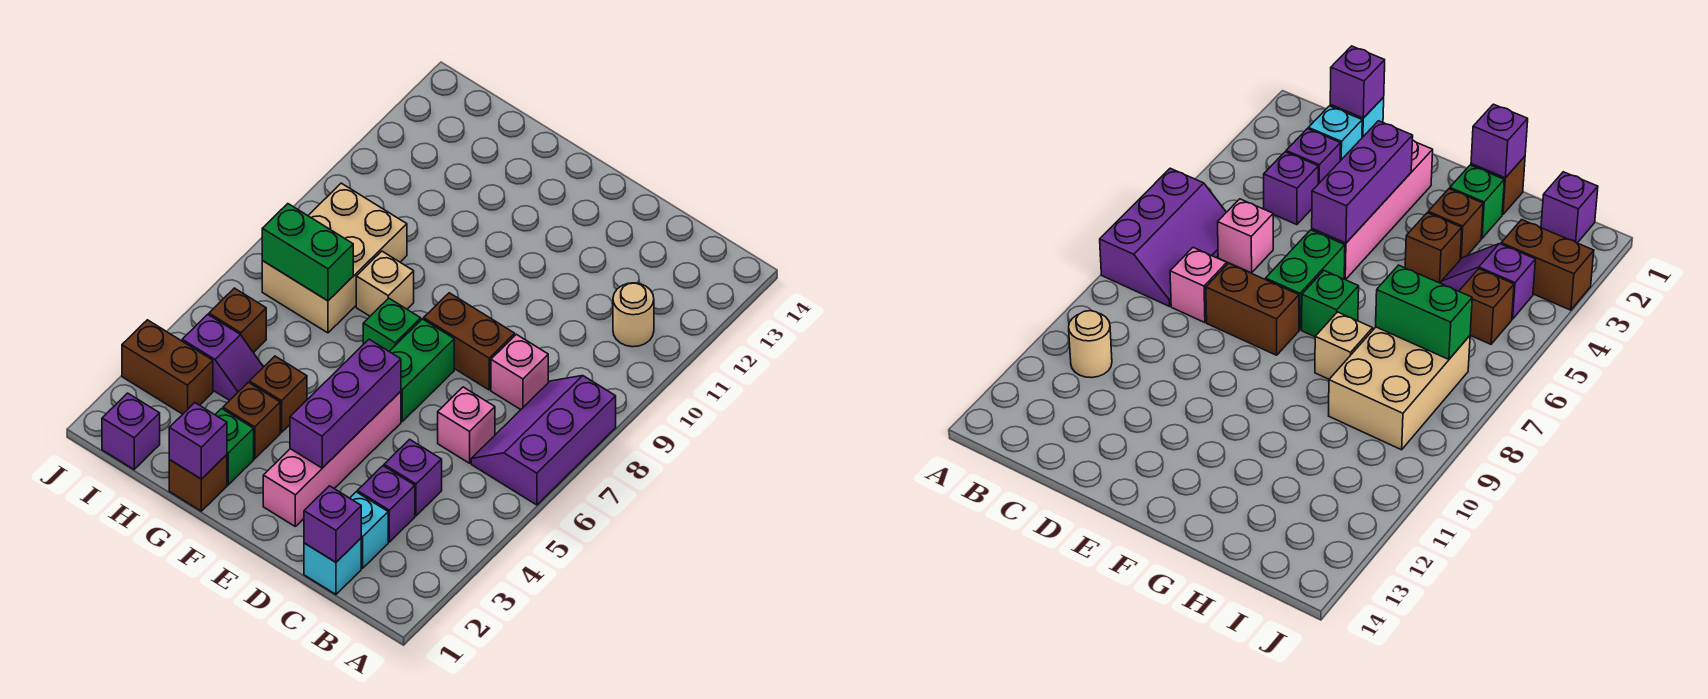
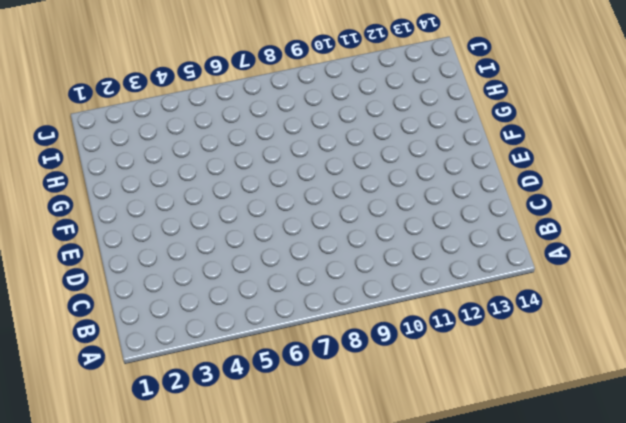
none -> purple 2x3 slope [471,376,616,505]
none -> tan 1x1 round brick [613,283,654,347]
none -> cyan 1x1 brick [304,538,361,594]

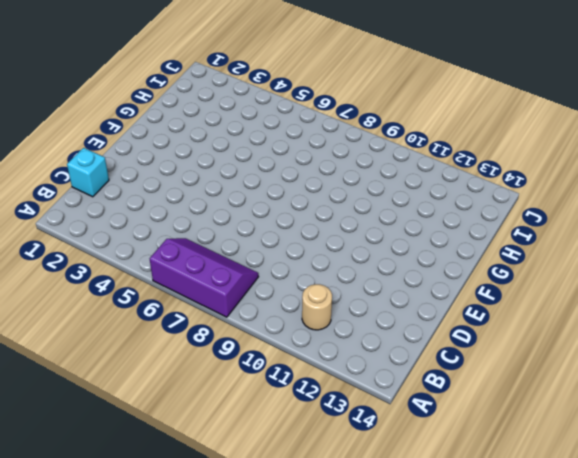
none -> cyan 1x1 brick [350,492,388,568]
none -> purple 1x1 brick [357,466,415,542]
none -> purple 1x1 brick [384,439,442,516]

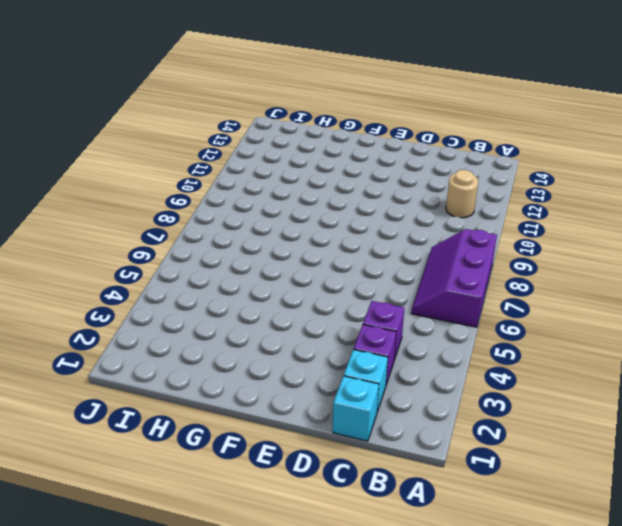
none -> pink 1x1 brick [438,387,495,463]
none -> pink 1x1 brick [491,334,548,410]
none -> brown 1x2 brick [424,293,515,390]

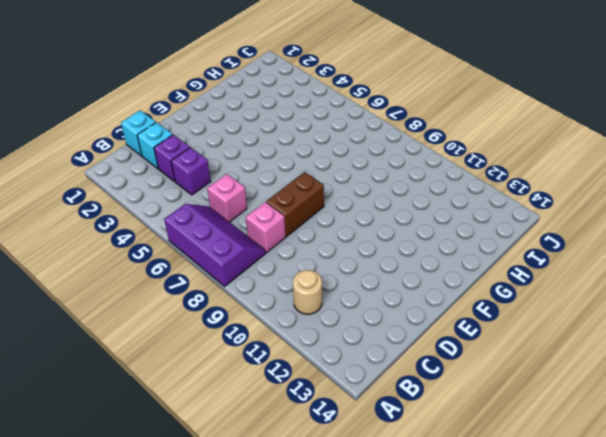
none -> pink 1x4 brick [263,391,401,526]
none -> green 1x2 brick [389,319,454,421]
none -> green 1x1 brick [363,298,421,351]

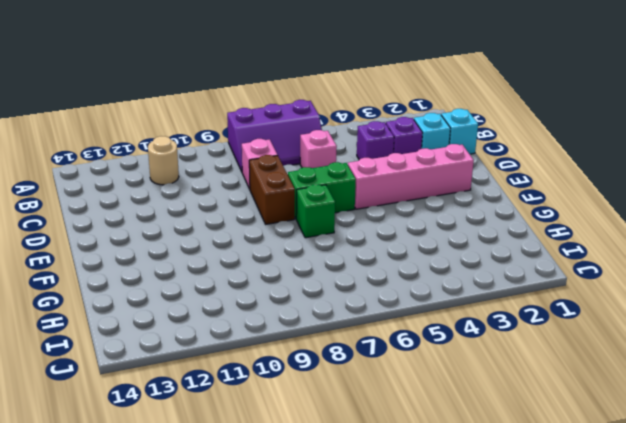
none -> brown 1x1 brick [169,455,227,511]
none -> green 1x1 brick [215,409,254,485]
none -> brown 1x1 brick [223,382,280,459]

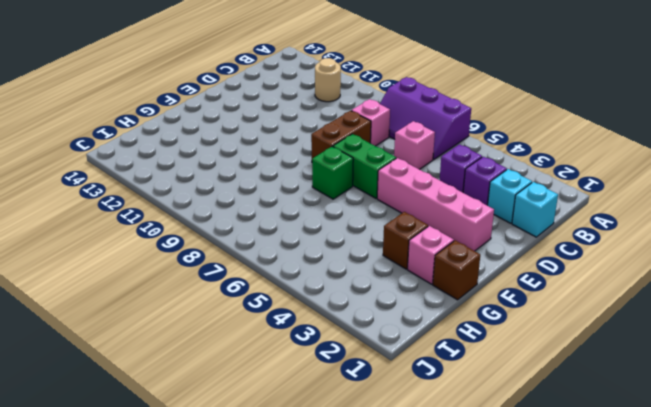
pink 1x1 brick [407,226,454,284] -> green 1x1 brick [215,409,254,485]
none -> brown 1x1 brick [250,356,307,432]
none -> tan 1x1 brick [356,251,414,316]
none -> purple 1x2 slope [182,314,263,400]

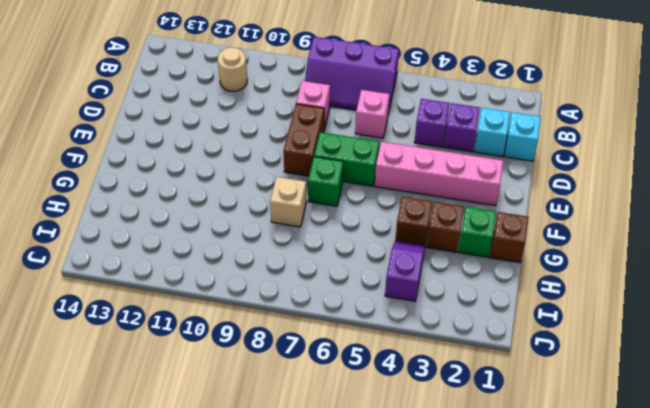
none -> tan 2x3 brick [262,183,407,333]
none -> purple 1x1 brick [102,393,160,469]
none -> brown 1x2 brick [122,320,213,414]

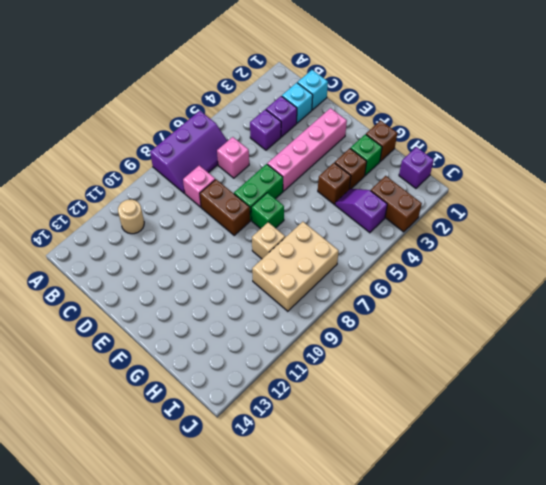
none -> brown 1x1 brick [209,288,266,353]
none -> purple 1x1 brick [304,486,361,562]
none -> purple 1x3 brick [290,339,401,468]

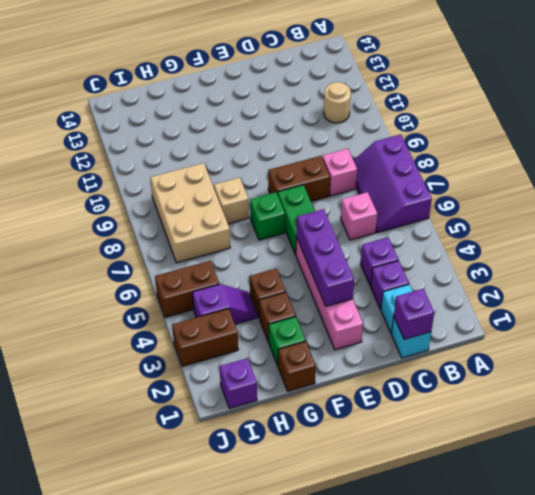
brown 1x2 brick [155,261,219,317] -> brown 1x1 brick [209,288,266,353]
none -> purple 1x1 brick [169,403,227,479]
none -> green 1x2 brick [262,204,353,301]

